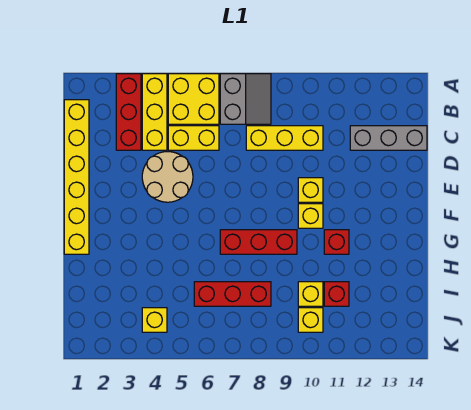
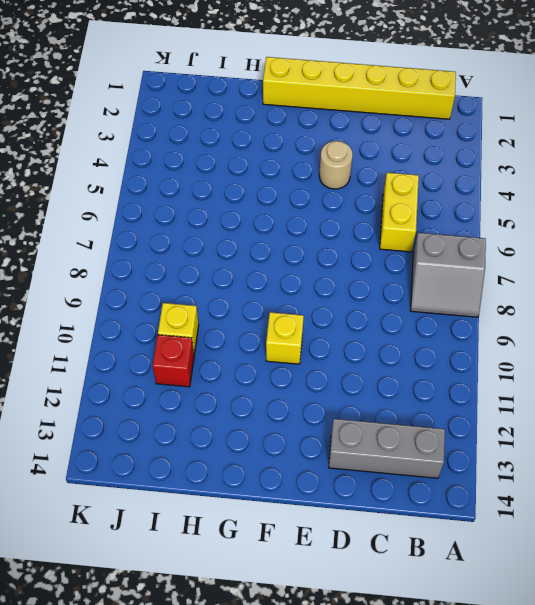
grey 1x3 brick [329,419,445,478] -> grey 1x3 brick turned to [350,126,427,150]
tan 1x1 round brick [319,141,353,189] -> tan 2x2 round brick [142,152,193,202]
none -> red 1x3 brick [116,74,141,150]
none -> yellow 1x3 brick [142,74,167,150]
none -> yellow 2x2 brick [168,74,219,124]

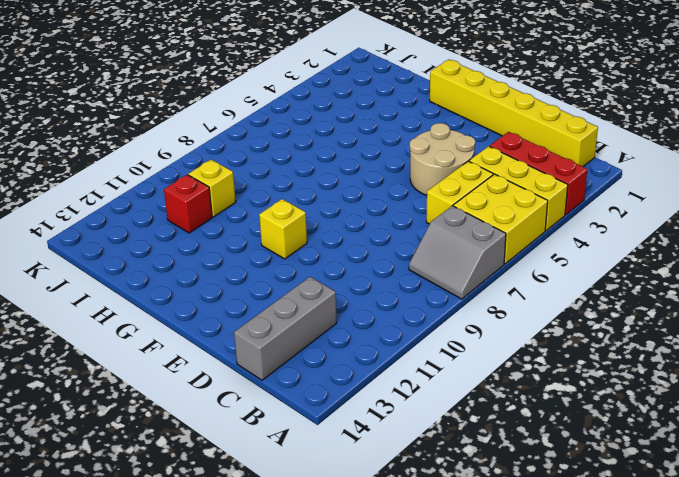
none -> yellow 1x3 brick [246,126,323,150]
none -> yellow 1x1 brick [298,178,323,202]
none -> red 1x3 brick [220,230,297,254]

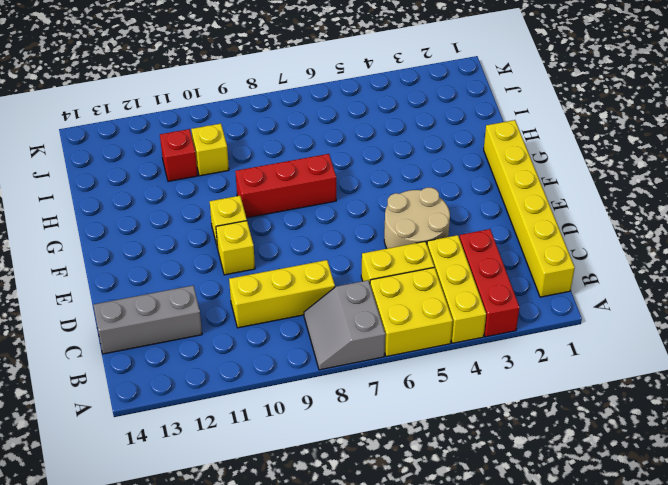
none -> red 1x1 brick [324,230,349,254]
none -> red 1x3 brick [194,282,271,306]
none -> yellow 1x1 brick [142,308,167,332]

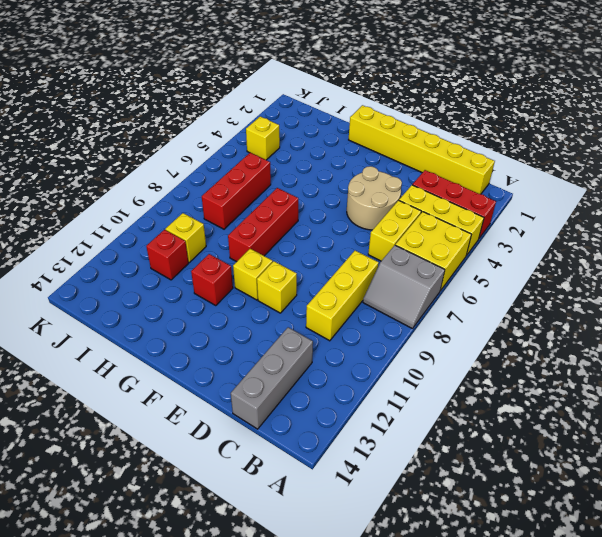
none -> yellow 1x1 brick [298,308,323,332]

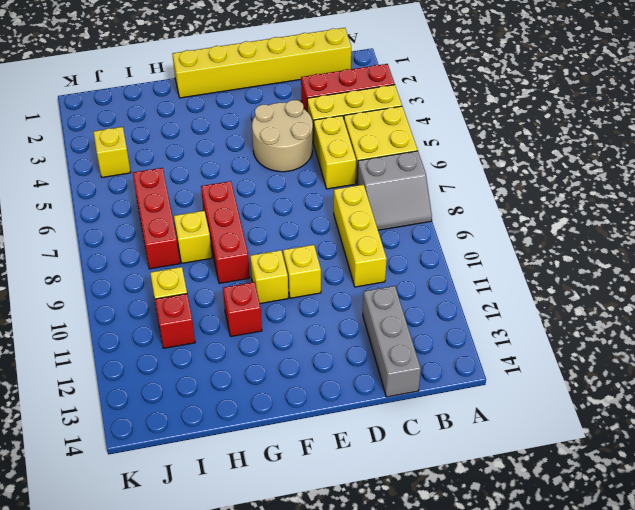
yellow 1x1 brick [174,211,212,263] -> yellow 1x1 brick moved to [298,308,323,332]

